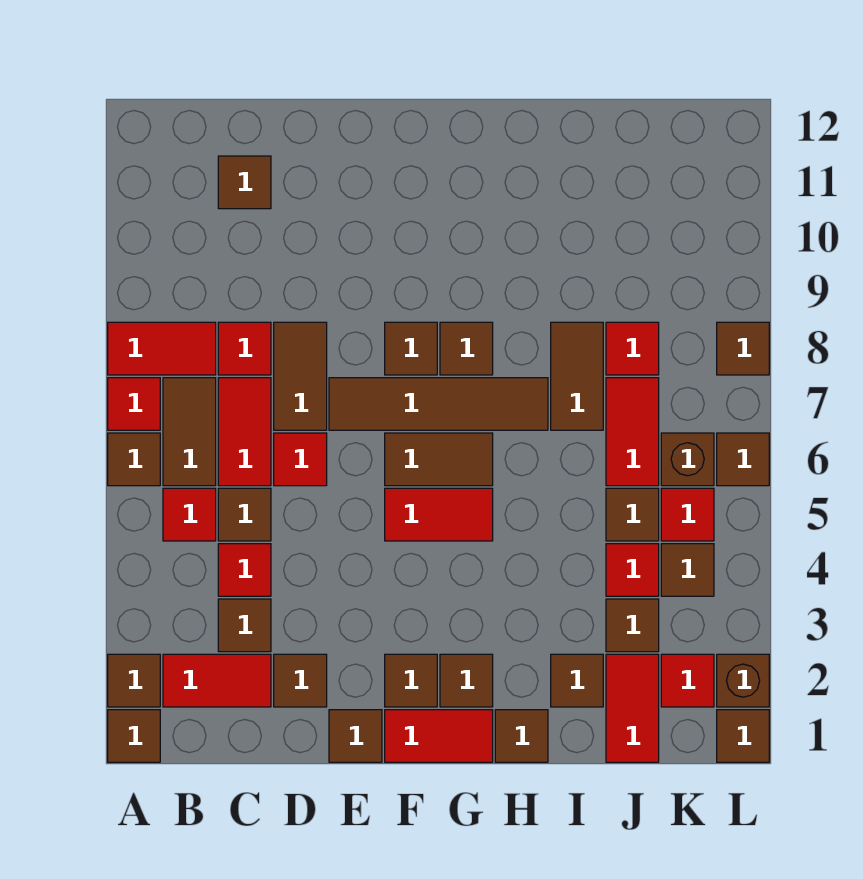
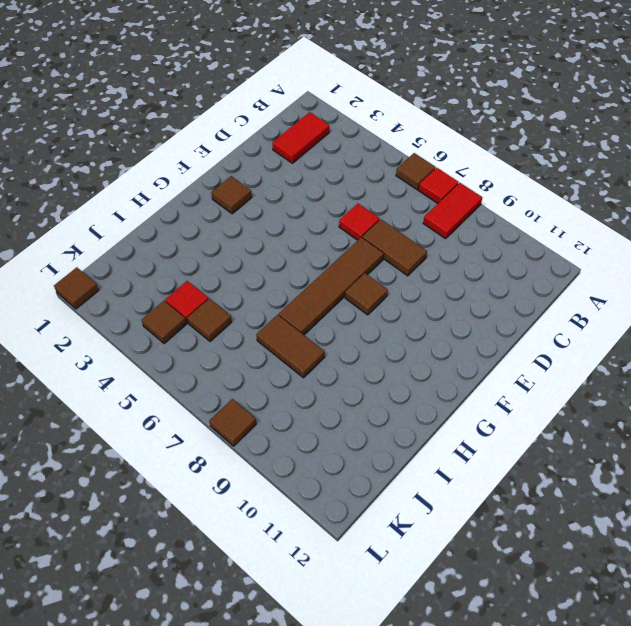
none -> brown 1x1 tile [108,710,160,762]
none -> brown 1x1 tile [108,654,160,707]
none -> red 1x1 tile [163,488,216,541]
none -> brown 1x2 tile [163,378,216,486]

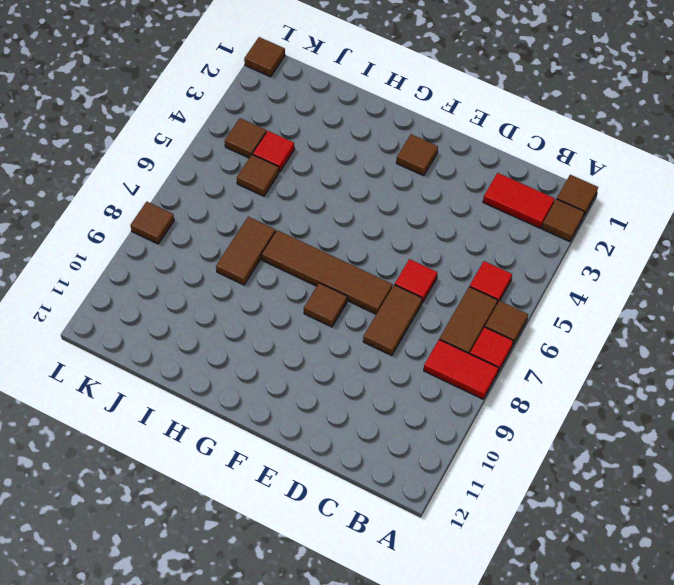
none -> brown 1x1 tile [218,599,271,652]
none -> red 1x1 tile [218,544,271,596]
none -> brown 1x1 tile [218,488,271,541]
none -> red 1x2 tile [218,378,271,486]

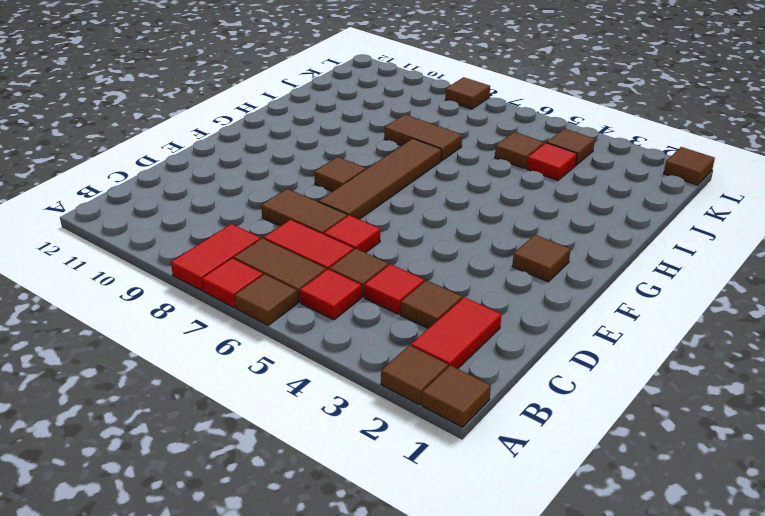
none -> red 1x1 tile [218,322,271,375]
none -> brown 1x1 tile [218,156,271,209]
none -> brown 1x1 tile [274,654,327,707]
none -> brown 1x1 tile [329,710,382,762]

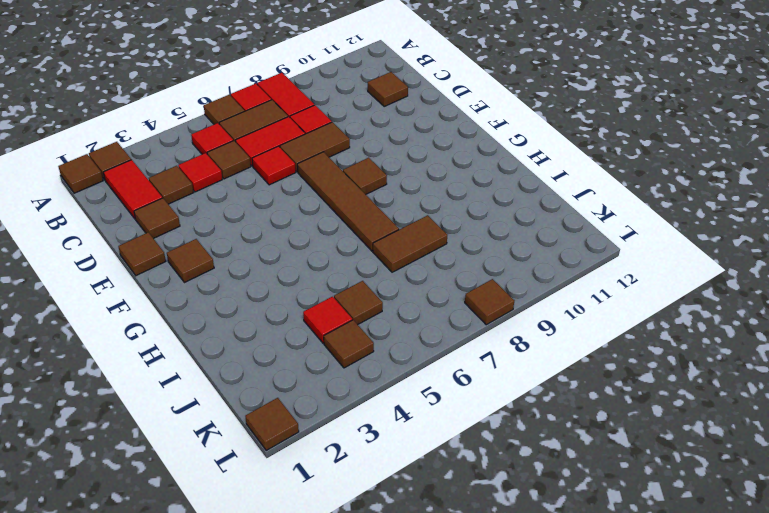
none -> red 1x2 tile [385,710,493,762]
none -> red 1x2 tile [385,488,493,541]
none -> brown 1x2 tile [385,433,493,486]
none -> brown 1x1 tile [440,654,493,707]

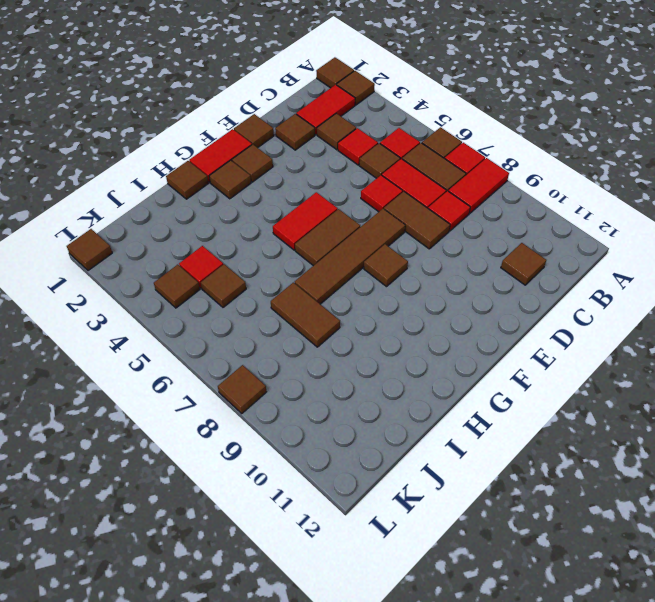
none -> brown 1x1 tile [440,322,493,375]
none -> brown 1x1 tile [551,654,603,707]
none -> red 1x2 tile [606,654,659,762]
none -> brown 1x1 tile [606,599,659,652]

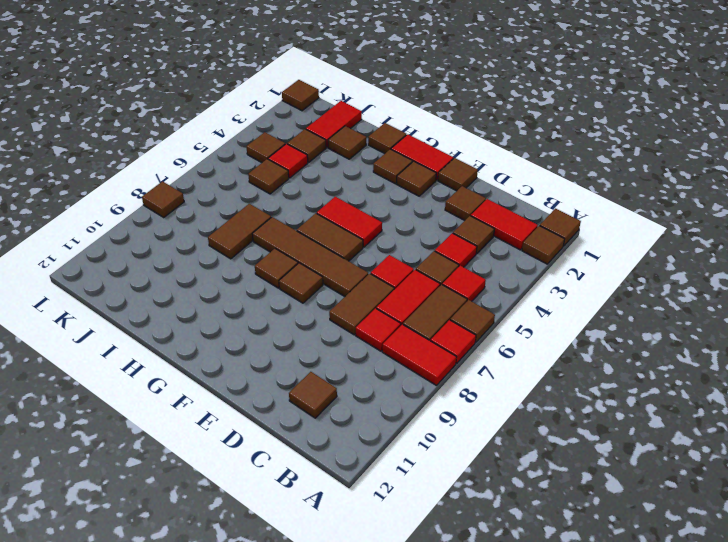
none -> red 1x2 tile [606,378,659,486]
none -> red 1x1 tile [606,322,659,375]
none -> red 1x1 tile [661,654,714,707]
none -> red 1x1 tile [661,488,714,541]

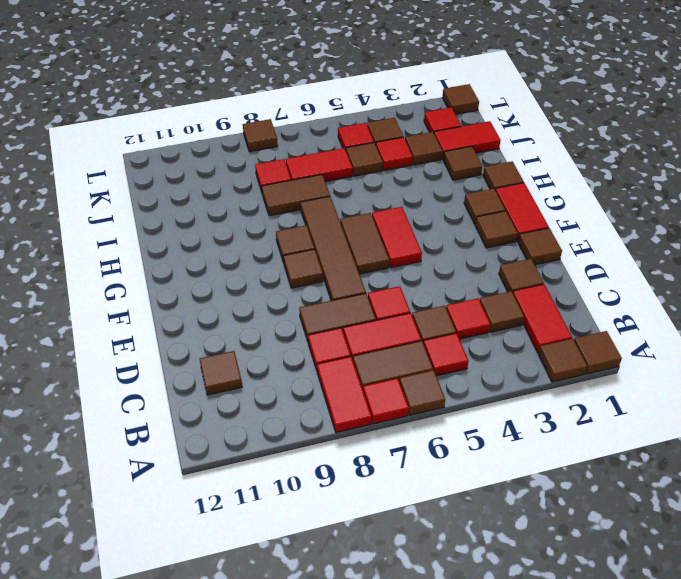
none -> brown 1x1 brick [661,433,714,486]
none -> brown 1x1 brick [717,654,769,707]
none -> brown 1x1 tile [717,433,769,486]

